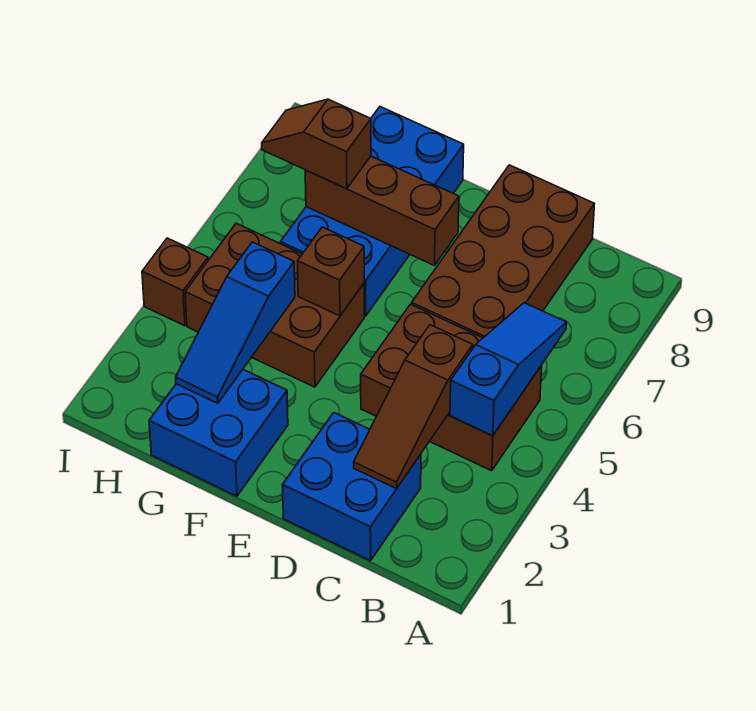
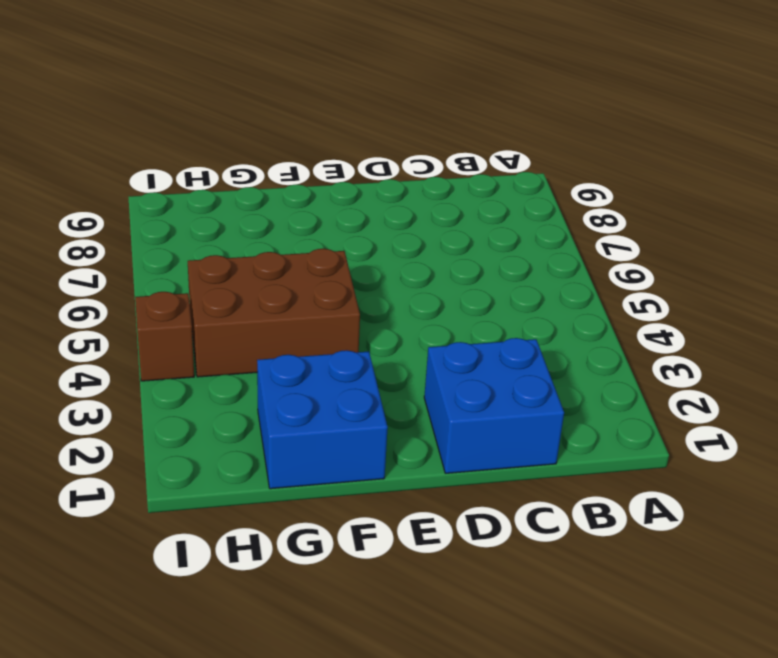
none -> brown 2x3 brick [361,304,542,471]
none -> brown 2x4 brick [412,165,594,338]
none -> blue 2x4 brick [280,107,464,316]

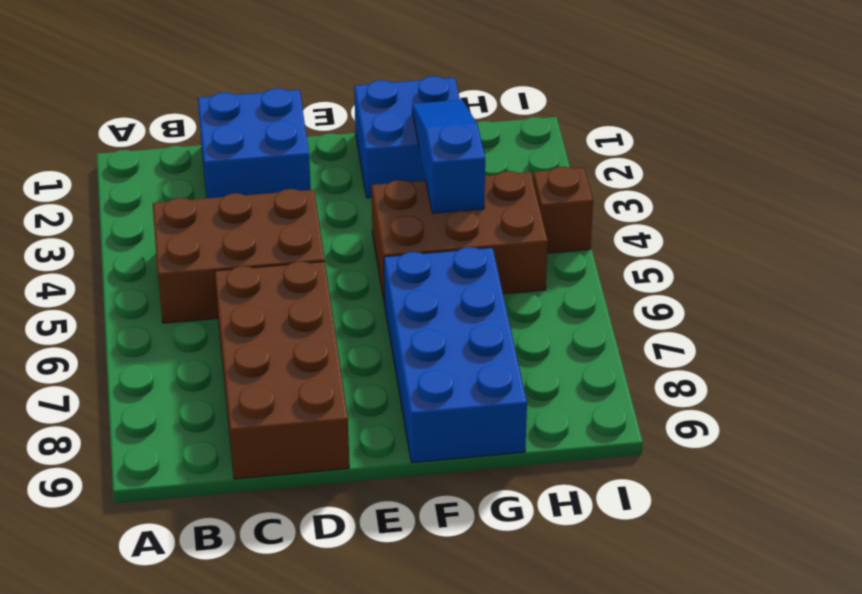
none -> blue 1x3 slope [450,303,567,436]
none -> brown 1x3 slope [354,325,473,489]
none -> brown 1x3 brick [305,156,459,266]

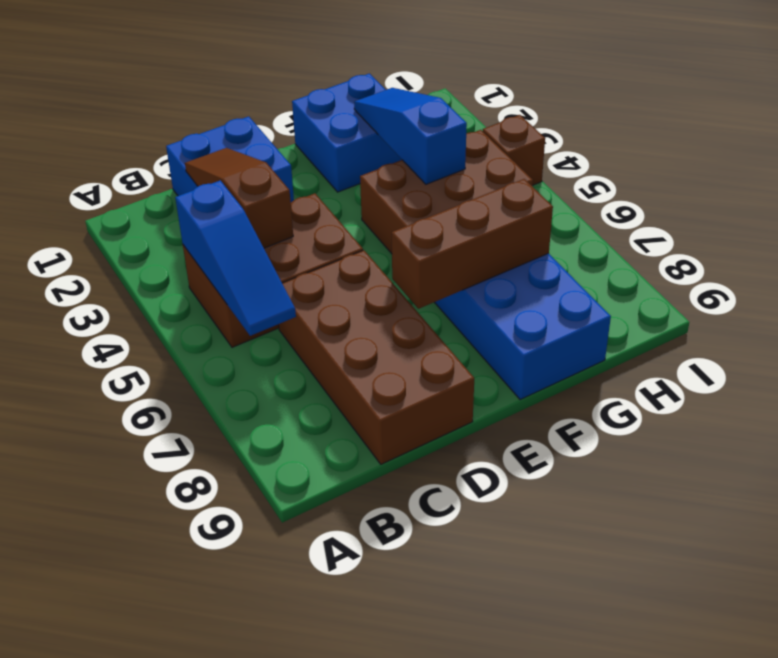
none -> brown 1x1 brick [298,227,364,316]
none -> brown 1x2 slope [262,99,371,189]

